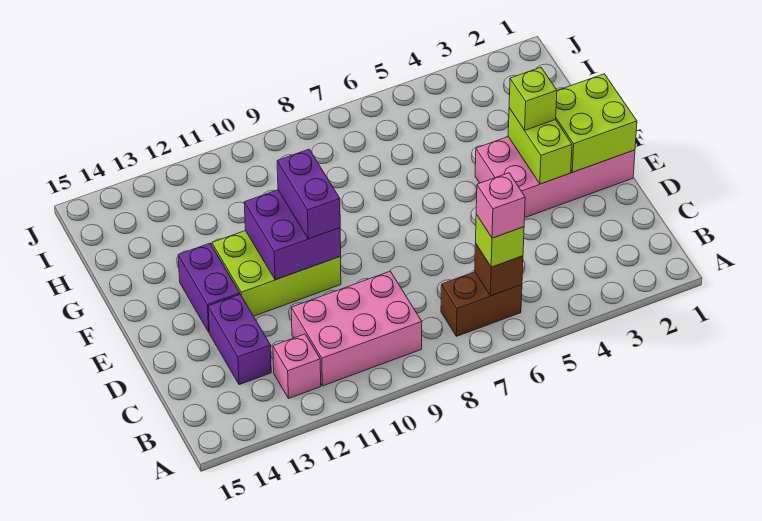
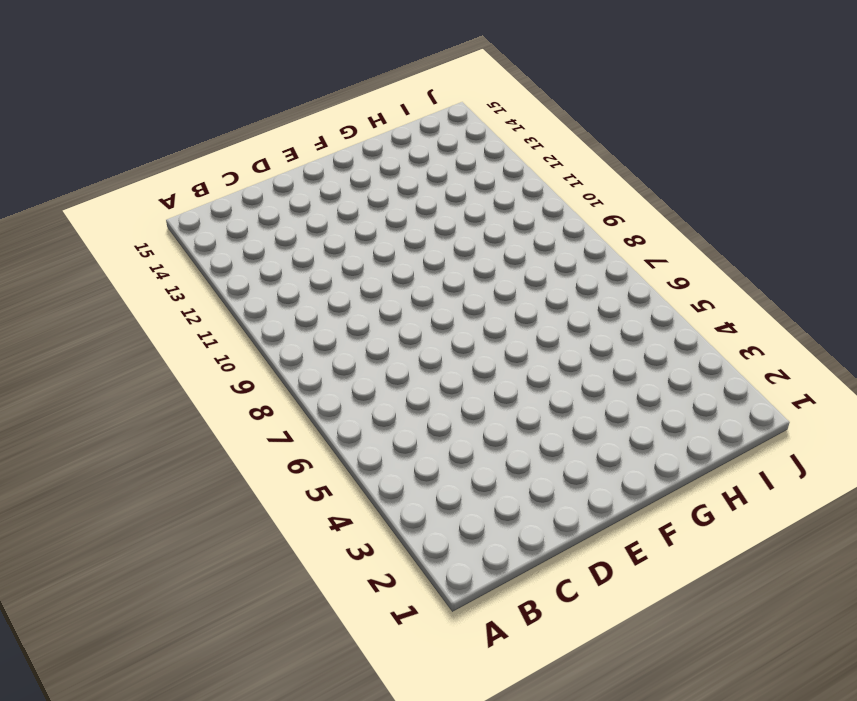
none -> brown 1x2 brick [441,272,522,336]
none -> pink 2x3 brick [291,271,422,386]
none -> pink 1x1 brick [273,334,321,399]

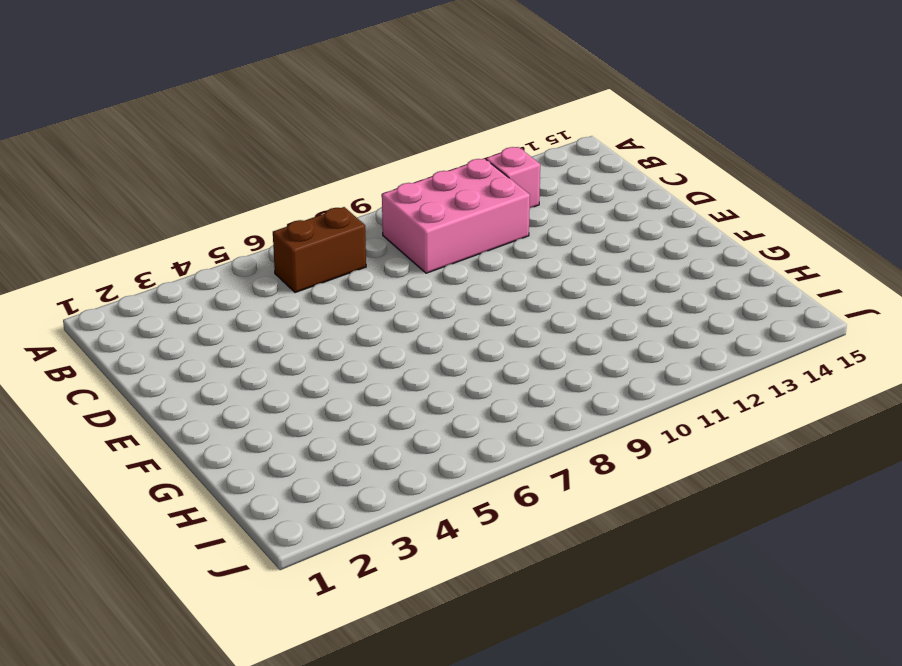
none -> purple 1x2 brick [208,295,271,385]
none -> pink 2x4 brick [475,137,635,217]
none -> lime 2x3 brick [212,231,341,316]

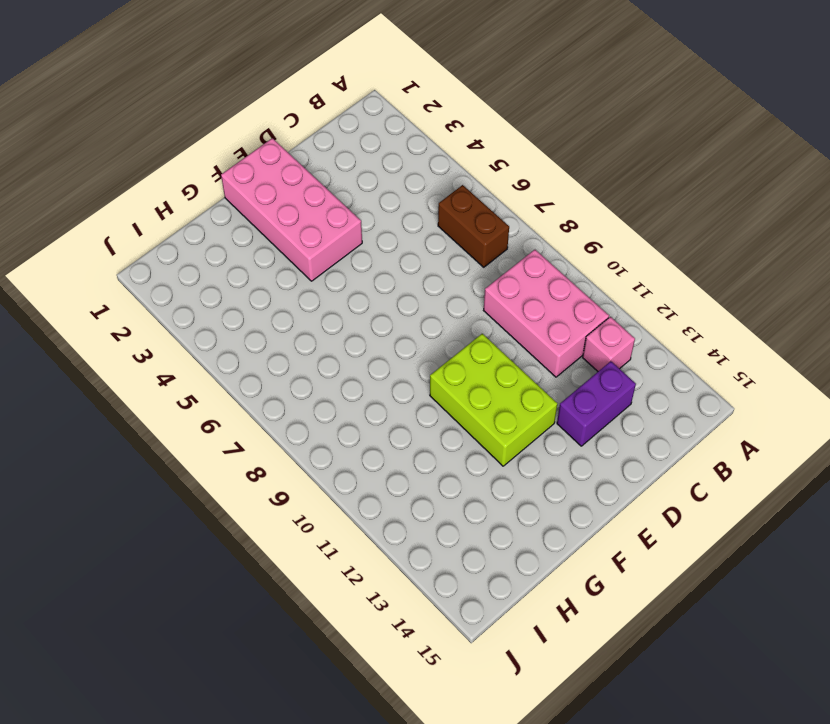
none -> purple 1x2 brick [178,243,240,332]
none -> brown 1x1 brick [475,244,523,296]
none -> lime 2x2 brick [556,74,637,172]

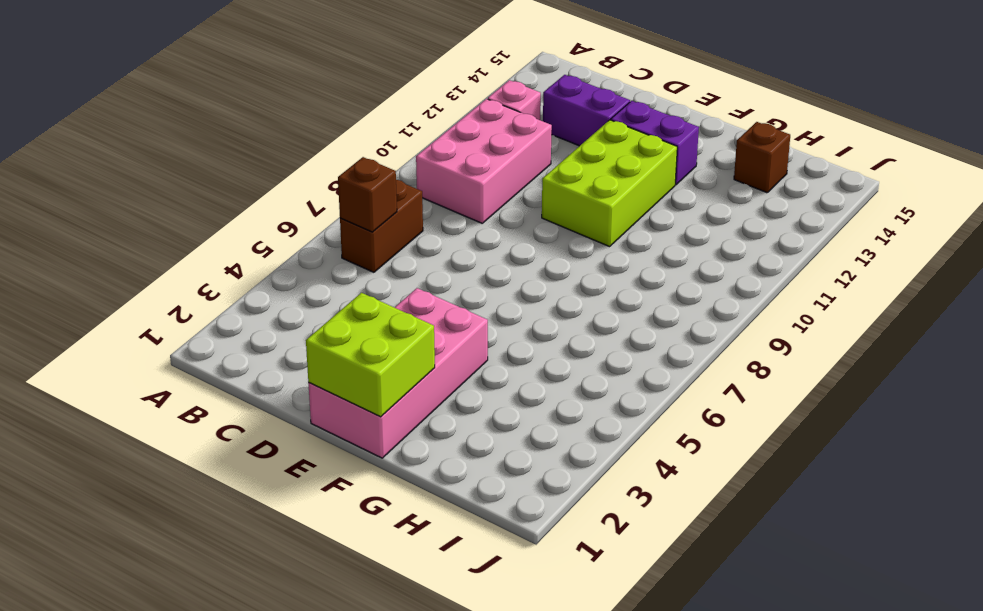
brown 1x1 brick [734,122,790,193] -> none
none -> lime 1x2 brick [508,108,572,184]
none -> purple 2x2 brick [244,190,341,280]
none -> lime 1x1 brick [476,215,524,267]

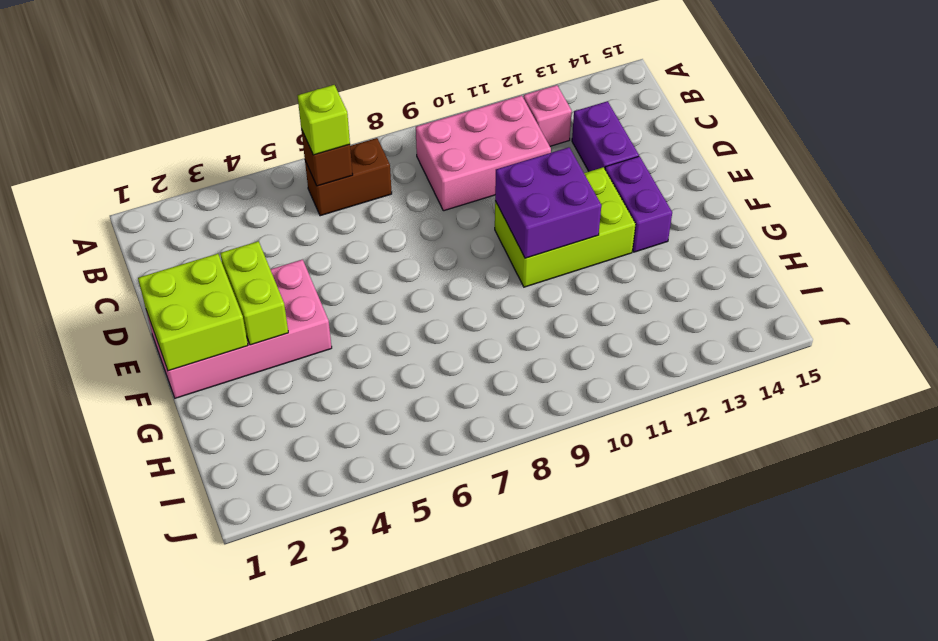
none -> purple 1x2 brick [277,149,340,239]
none -> lime 1x1 brick [509,67,557,130]
none -> pink 1x1 brick [476,173,525,238]

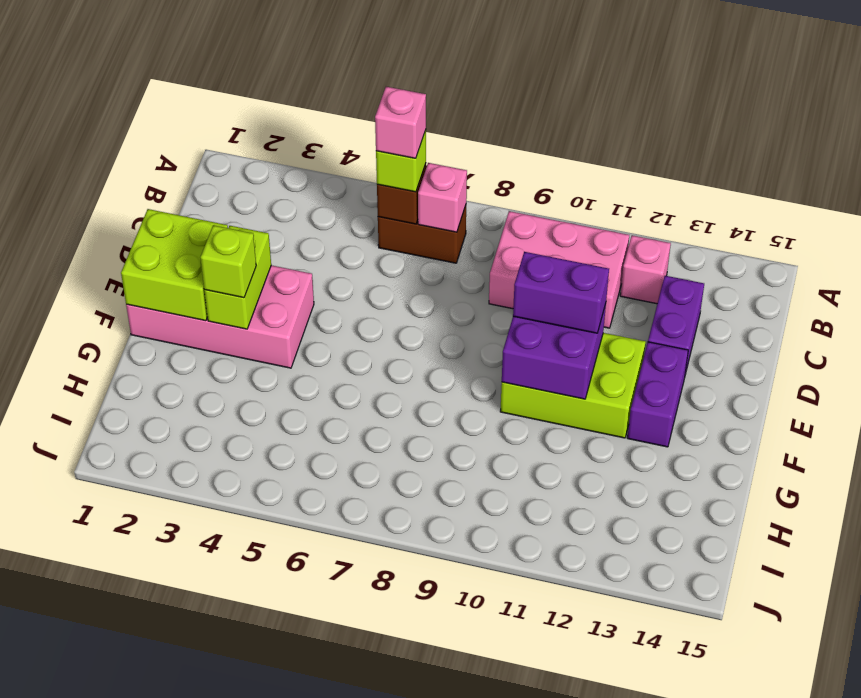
pink 1x1 brick [418,163,467,232] -> none
purple 1x2 brick [513,252,609,333] -> purple 1x2 brick turned to [277,149,340,239]

